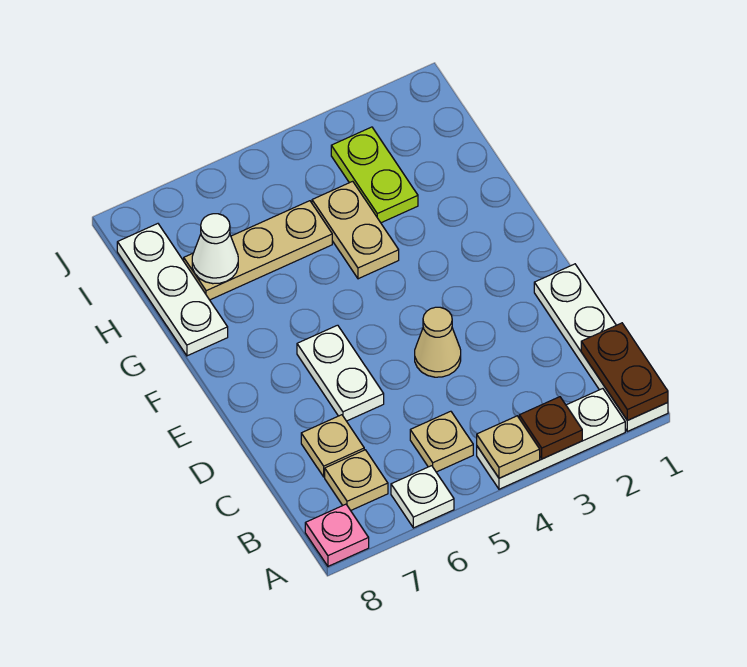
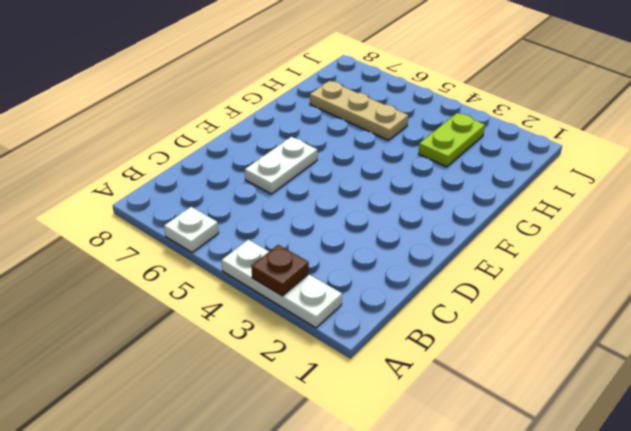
none -> white 1x4 plate [534,264,668,431]
none -> pink 1x1 plate [305,504,369,566]
none -> tan 1x1 plate [410,411,473,472]

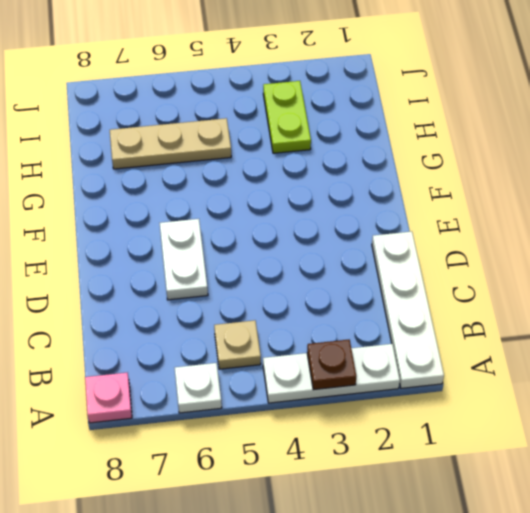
none -> tan 1x1 plate [325,450,388,510]
none -> tan 1x1 plate [301,415,364,477]
none -> tan 1x1 cone [415,307,461,377]

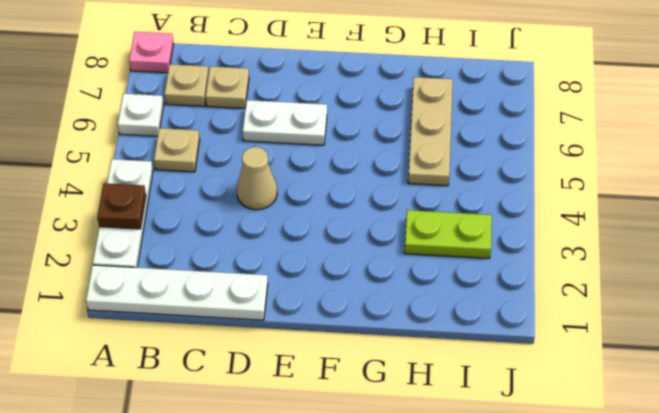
none -> tan 1x2 plate [312,181,399,279]
none -> white 1x3 plate [117,224,228,356]
none -> brown 1x2 plate [581,323,668,420]

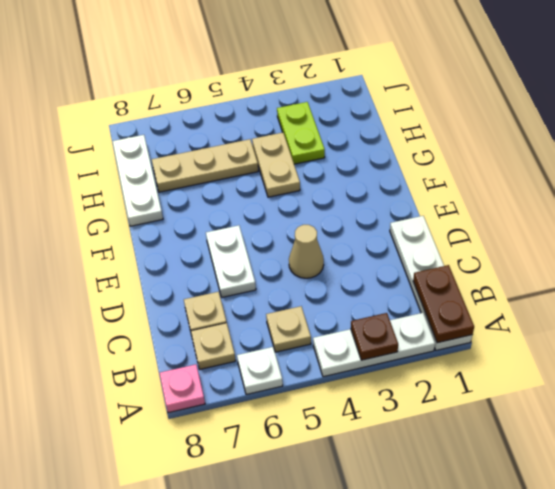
none -> tan 1x1 plate [477,416,540,478]
none -> white 1x1 cone [192,214,238,284]

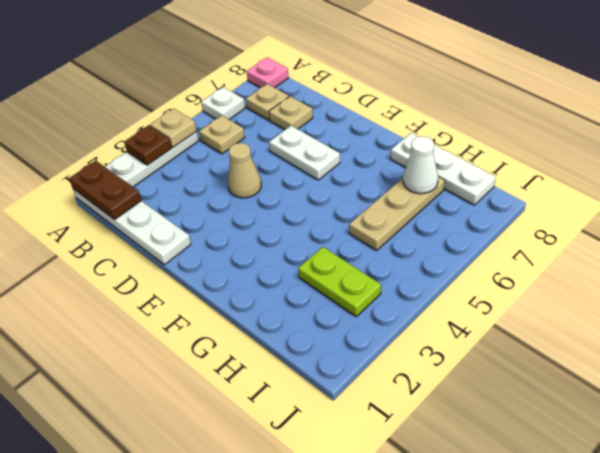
none -> tan 1x2 plate [312,181,399,279]

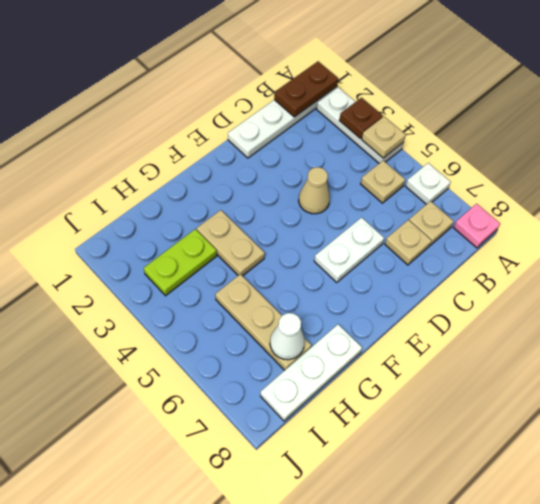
tan 1x2 plate [197,210,265,276] -> tan 1x2 plate turned to [312,181,399,279]

